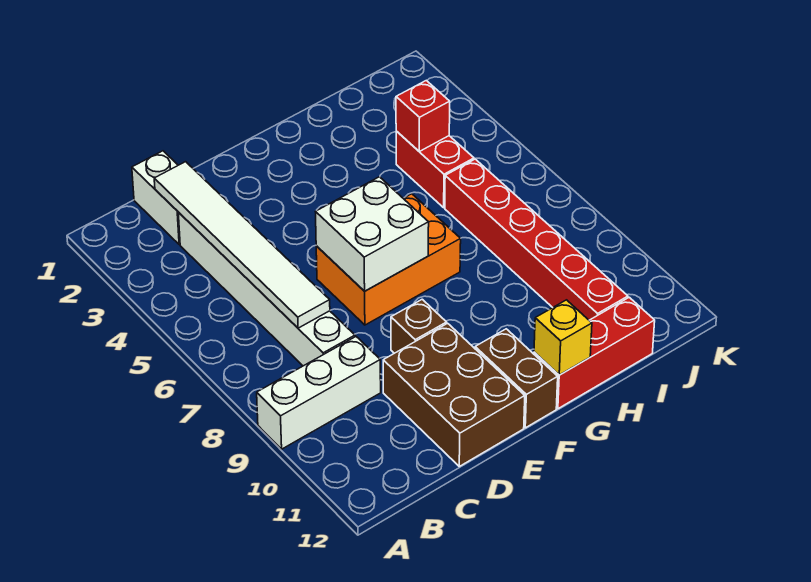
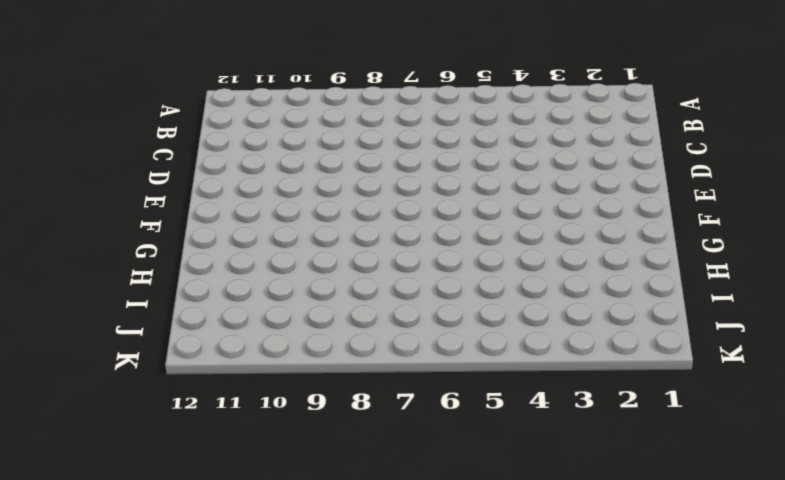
none -> white 1x3 brick [257,337,381,449]
none -> white 1x2 brick [132,151,180,245]
none -> white 1x6 brick [178,213,355,366]

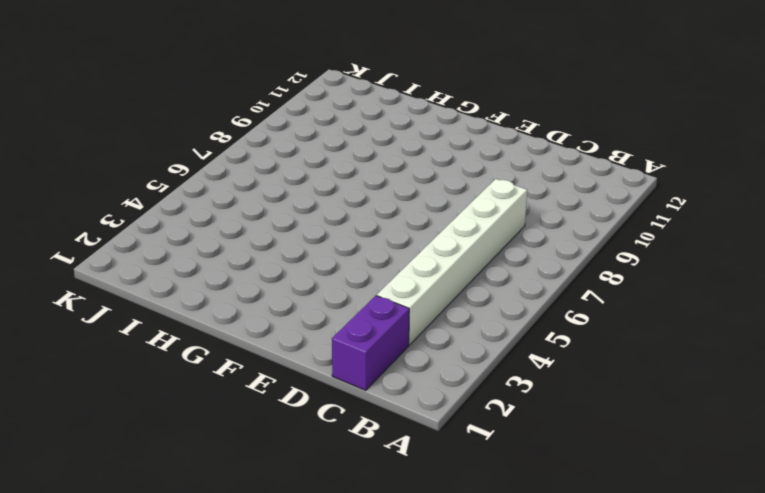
purple 1x2 brick [332,296,409,390] -> white 1x2 brick [132,151,180,245]
none -> white 1x3 brick [257,337,381,449]
none -> brown 2x3 brick [383,323,525,466]
none -> orange 2x3 brick [316,194,461,325]

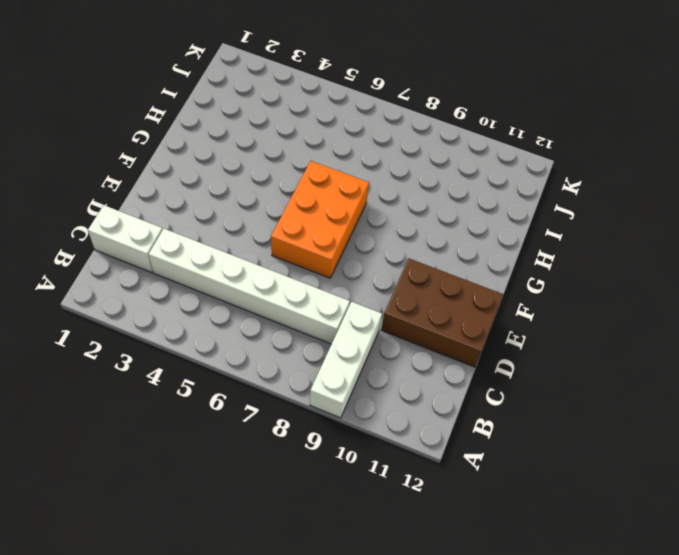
none -> brown 1x1 brick [391,299,447,353]
none -> brown 1x2 brick [475,329,558,428]
none -> red 1x3 brick [534,297,655,409]

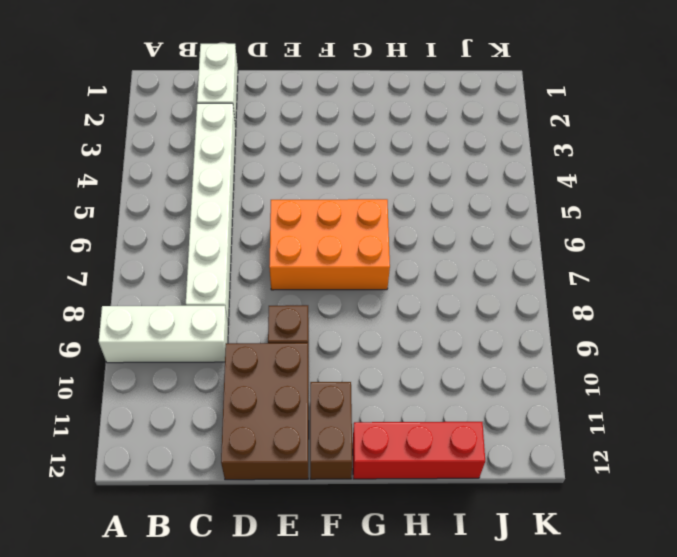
none -> red 1x2 brick [396,131,474,208]
none -> red 1x6 brick [445,159,628,320]
none -> white 1x6 tile [154,162,330,328]

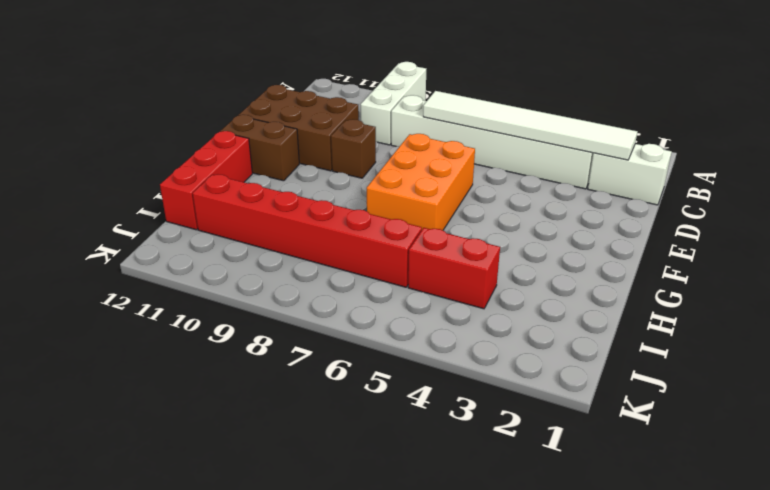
none -> white 2x2 brick [316,177,429,291]
none -> yellow 1x1 brick [534,300,592,375]
none -> red 1x1 brick [396,81,450,151]

